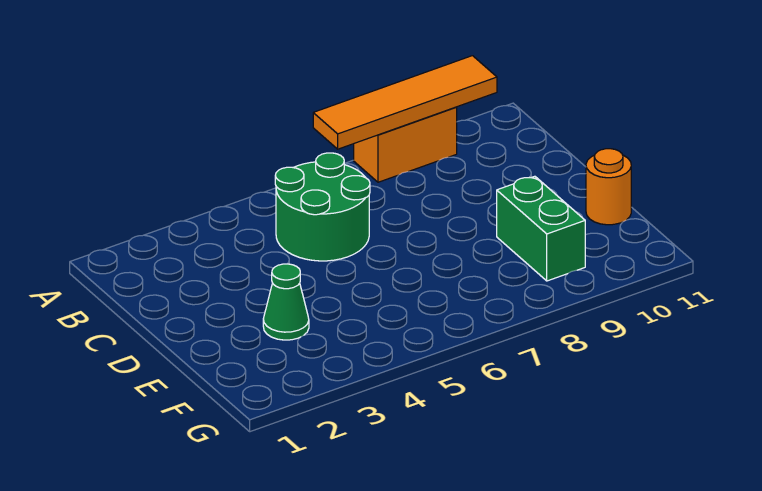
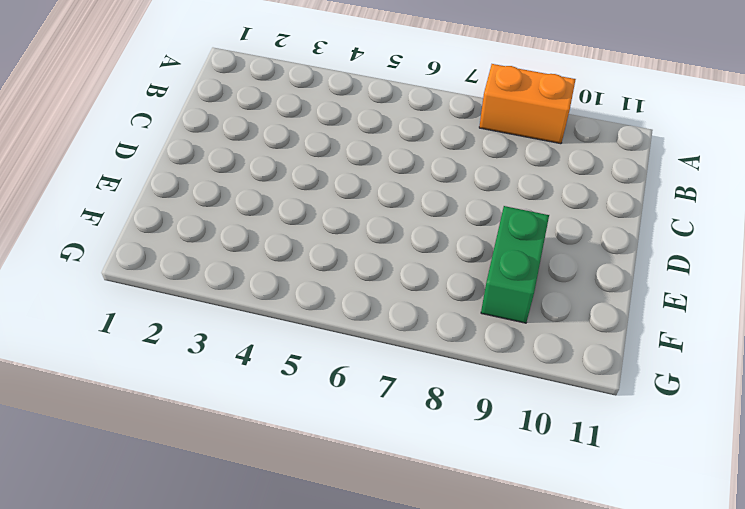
none -> green 2x2 round brick [275,153,370,261]
none -> green 1x1 cone [263,264,309,340]

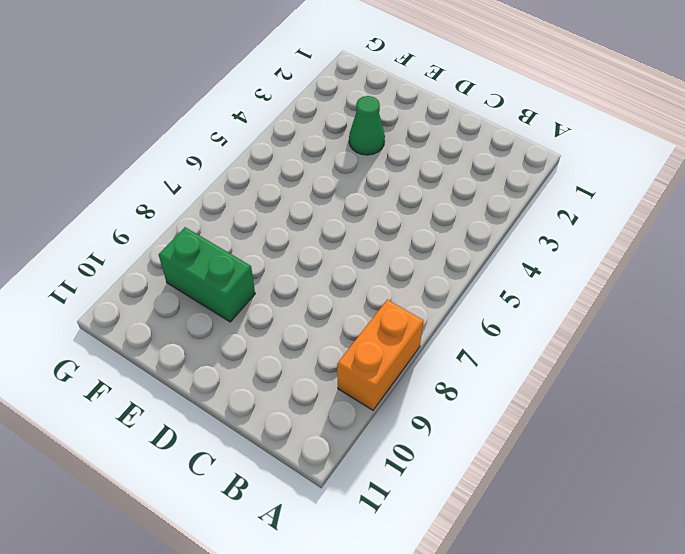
none -> green 2x2 round brick [275,153,370,261]
none -> orange 1x1 round brick [586,149,631,225]

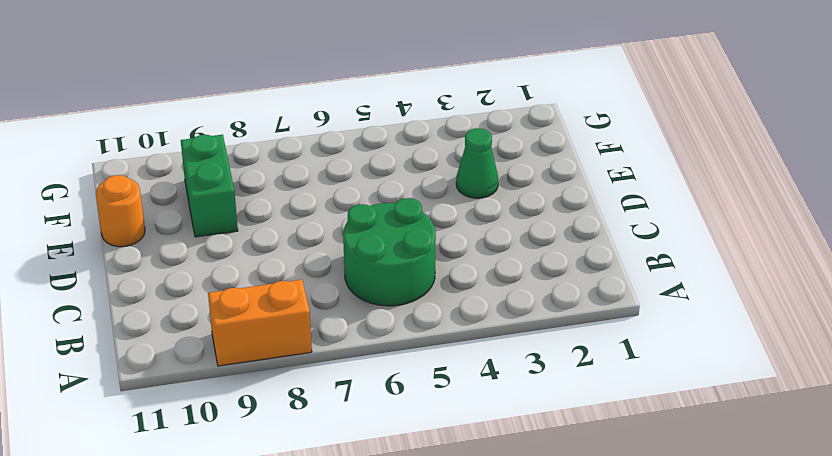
none -> orange 1x4 tile [313,56,497,149]

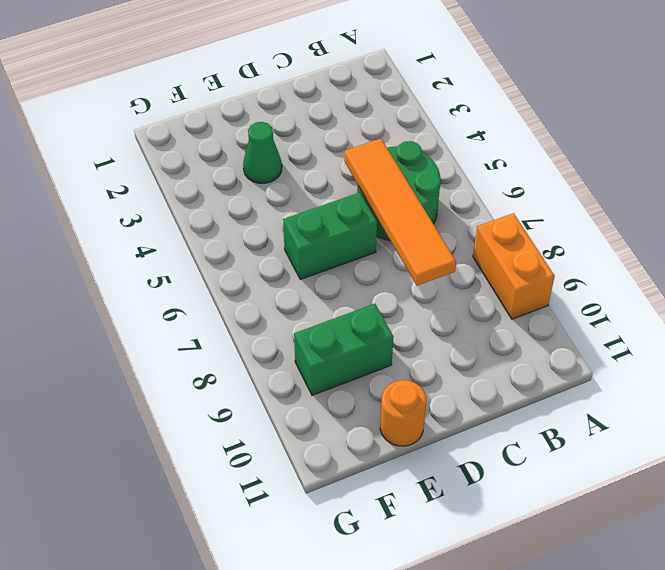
orange 1x4 tile [344,139,456,286] -> orange 1x4 tile moved to [313,56,497,149]
green 1x2 brick [283,193,377,279] -> none

